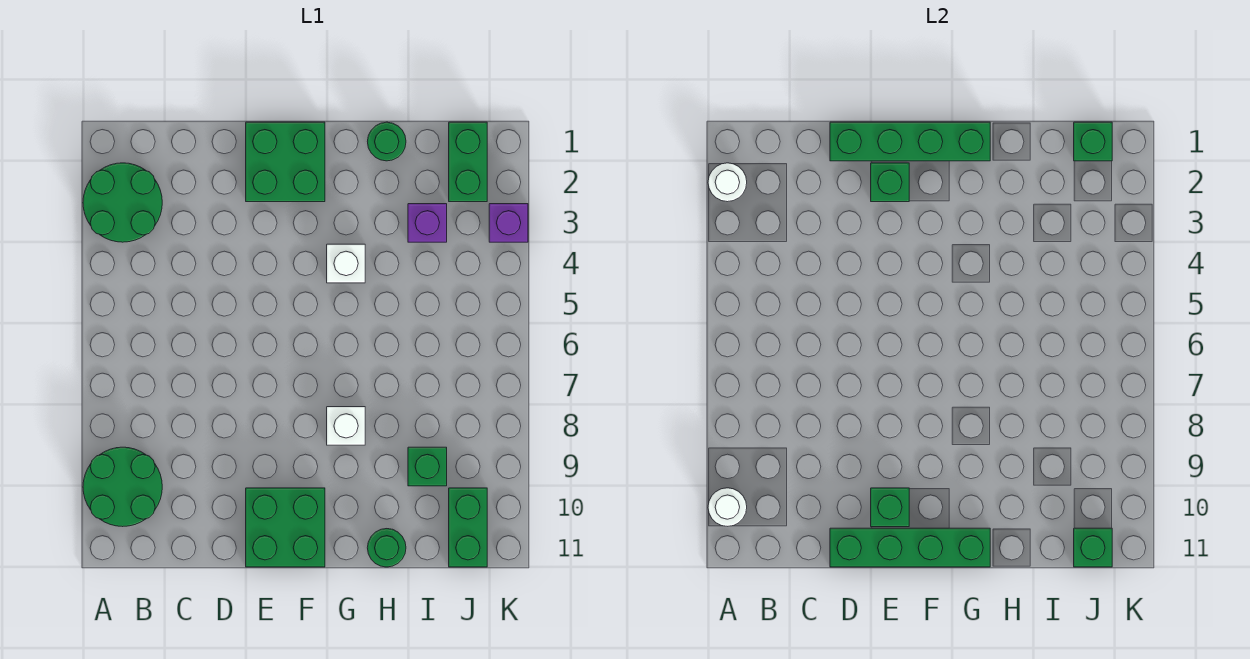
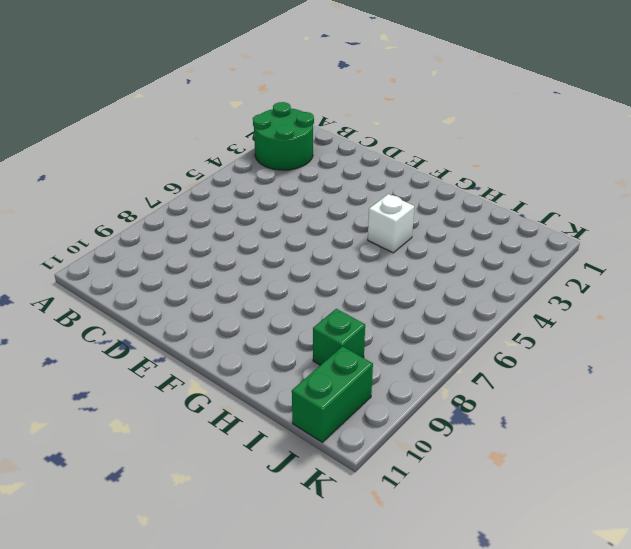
none -> green 2x2 round brick [83,447,162,527]
none -> green 2x2 brick [246,122,325,202]
none -> green 2x2 brick [246,488,325,567]

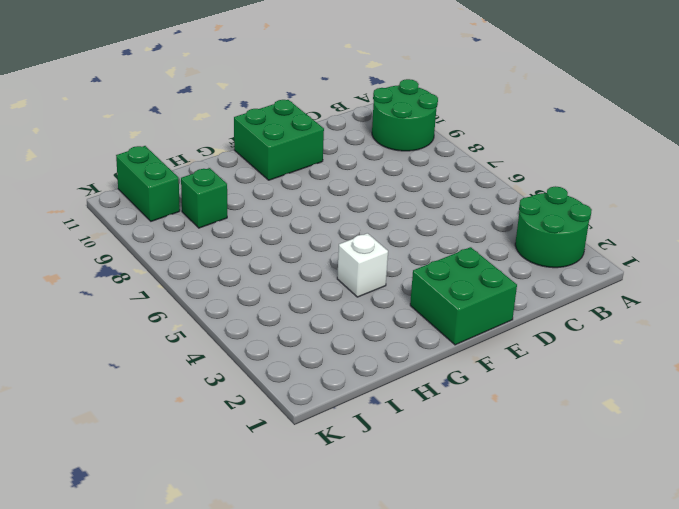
none -> white 1x1 brick [327,407,365,445]
none -> green 1x1 round brick [367,122,406,161]
none -> green 1x1 round brick [367,529,406,567]

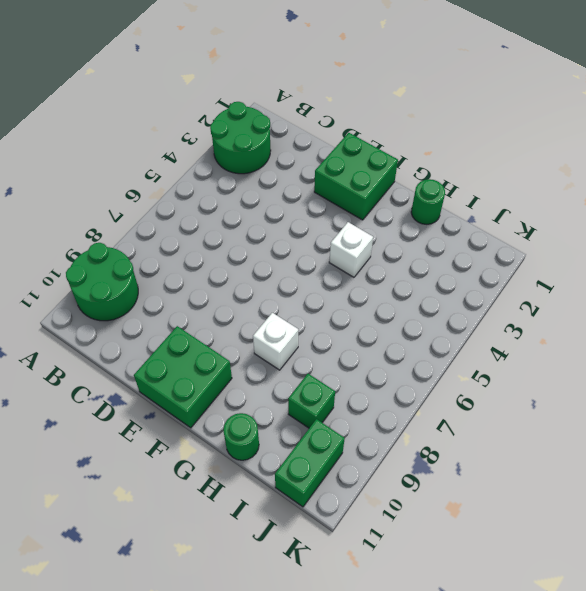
none -> purple 1x1 brick [408,204,447,242]
none -> green 1x2 brick [449,122,487,202]
none -> purple 1x1 brick [489,204,528,242]

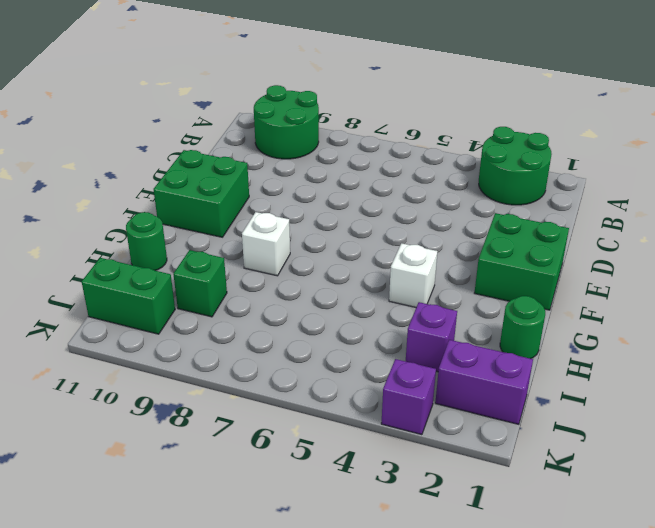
purple 1x2 brick [435,340,533,424] -> green 1x2 brick [449,122,487,202]
none -> white 1x1 round brick [708,163,747,202]
none -> white 1x1 round brick [708,488,747,526]
none -> green 1x4 brick [830,122,990,161]

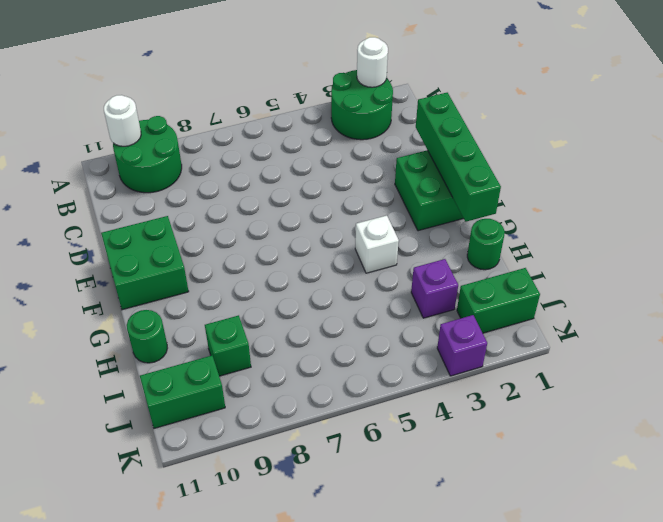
none -> white 1x1 brick [327,407,365,445]
none -> green 1x4 brick [830,528,990,567]
none -> green 1x1 brick [871,163,909,202]

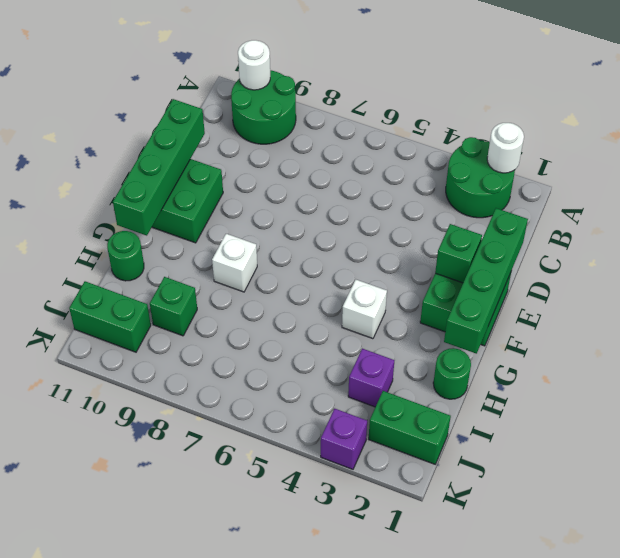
none -> green 1x1 brick [871,488,909,527]
none -> green 1x1 brick [1074,122,1112,161]
none -> green 1x1 brick [1074,528,1112,567]

